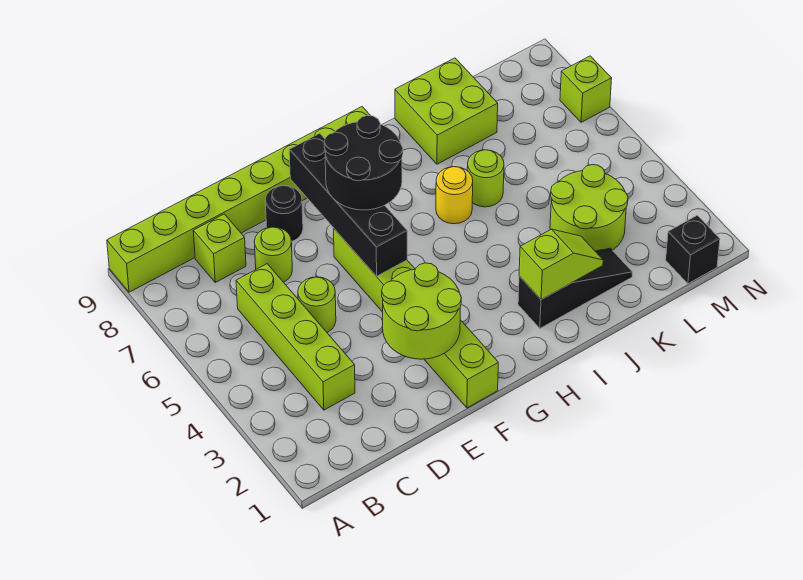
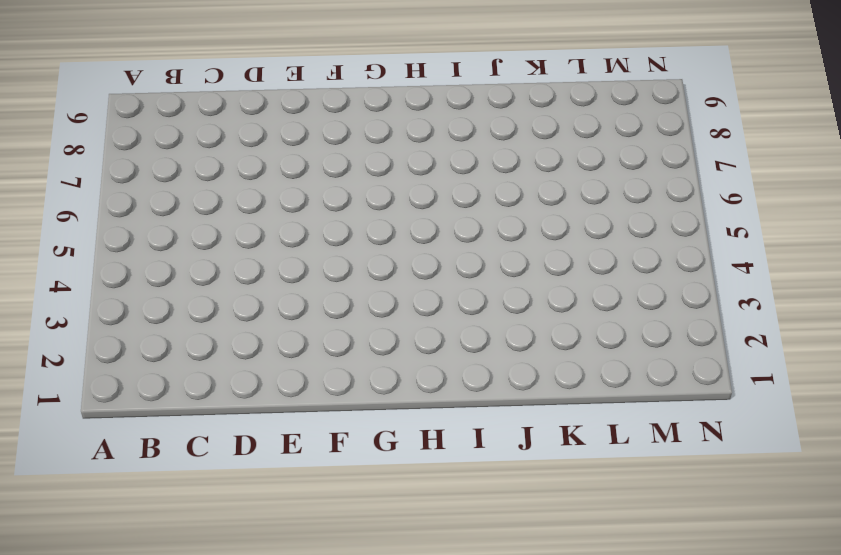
none -> lime 1x8 brick [107,107,371,292]
none -> lime 1x4 brick [236,264,355,410]
none -> lime 1x1 brick [193,214,246,282]

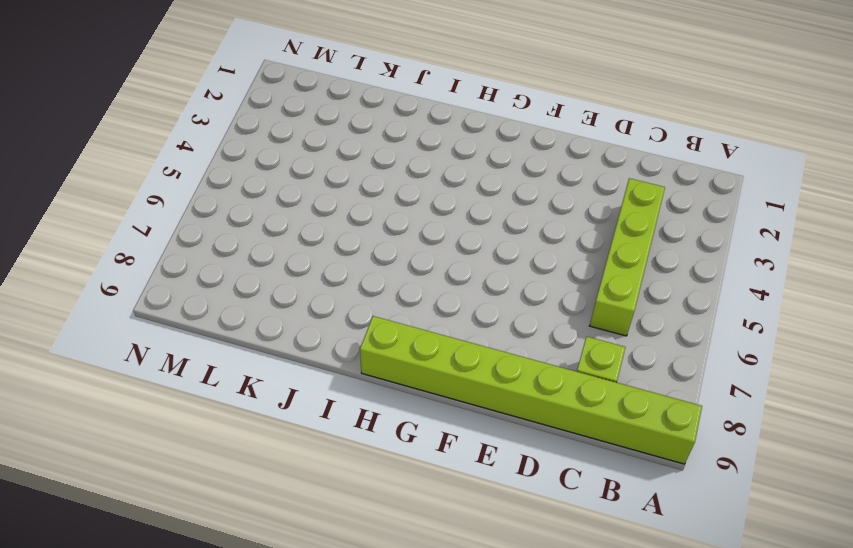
none -> lime 1x1 round brick [298,277,336,332]
none -> lime 1x1 round brick [254,227,292,282]
none -> black 1x1 round brick [265,186,303,242]

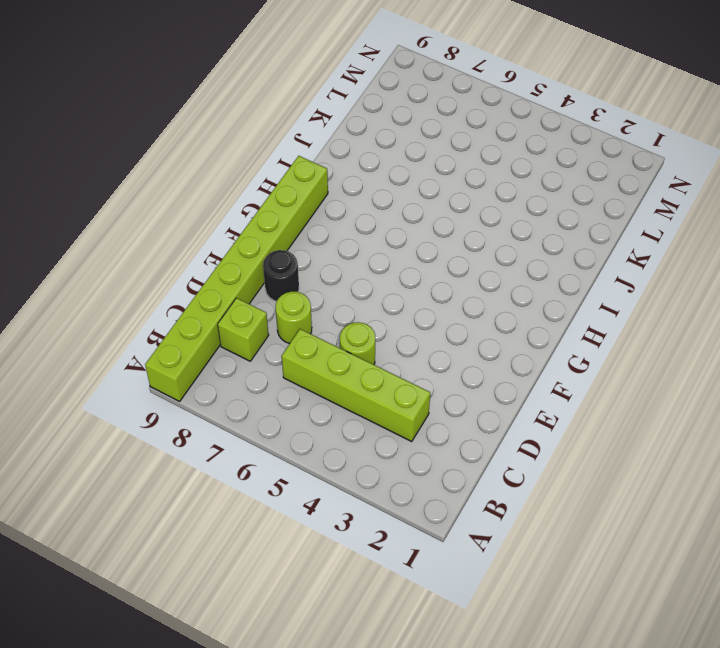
none -> lime 1x6 brick [334,229,498,408]
none -> black 1x3 slope [518,248,632,328]
none -> yellow 1x1 round brick [436,167,473,224]

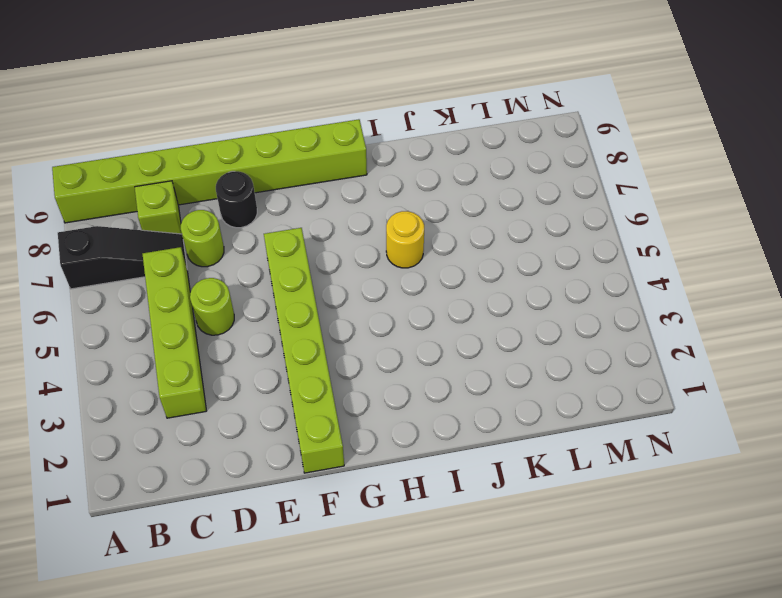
black 1x3 slope [58,226,187,289] -> black 1x3 slope moved to [518,248,632,328]
none -> lime 1x1 round brick [467,150,504,207]
none -> lime 2x2 brick [395,58,498,164]
none -> lime 2x2 round brick [550,165,628,251]

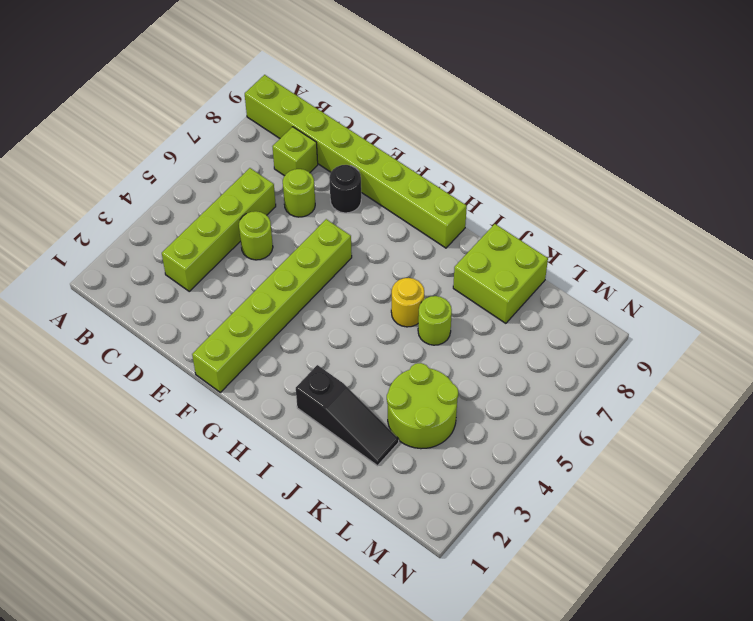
none -> black 1x1 brick [666,215,720,284]
none -> lime 1x1 brick [560,56,612,122]
none -> lime 2x2 round brick [382,263,461,359]

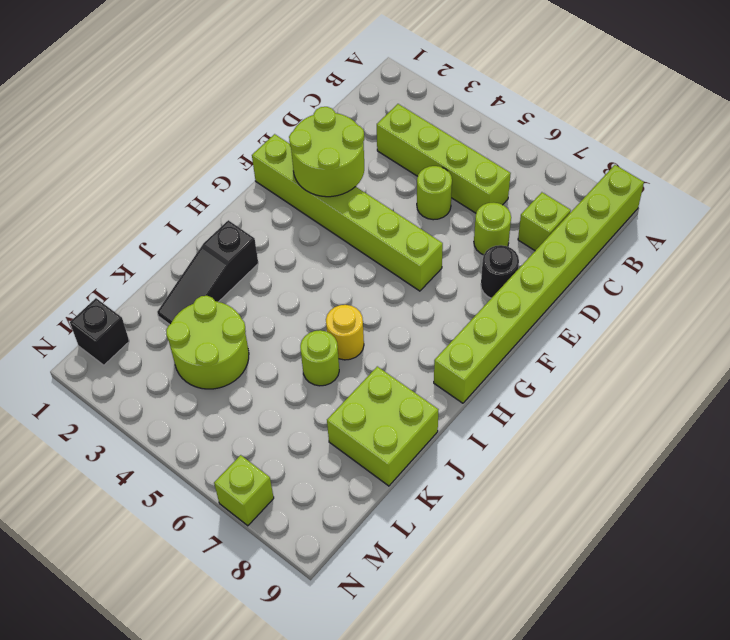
none -> black 1x4 brick [289,133,407,276]
none -> lime 1x2 slope [519,229,603,300]
none -> black 2x2 round brick [324,115,403,210]

